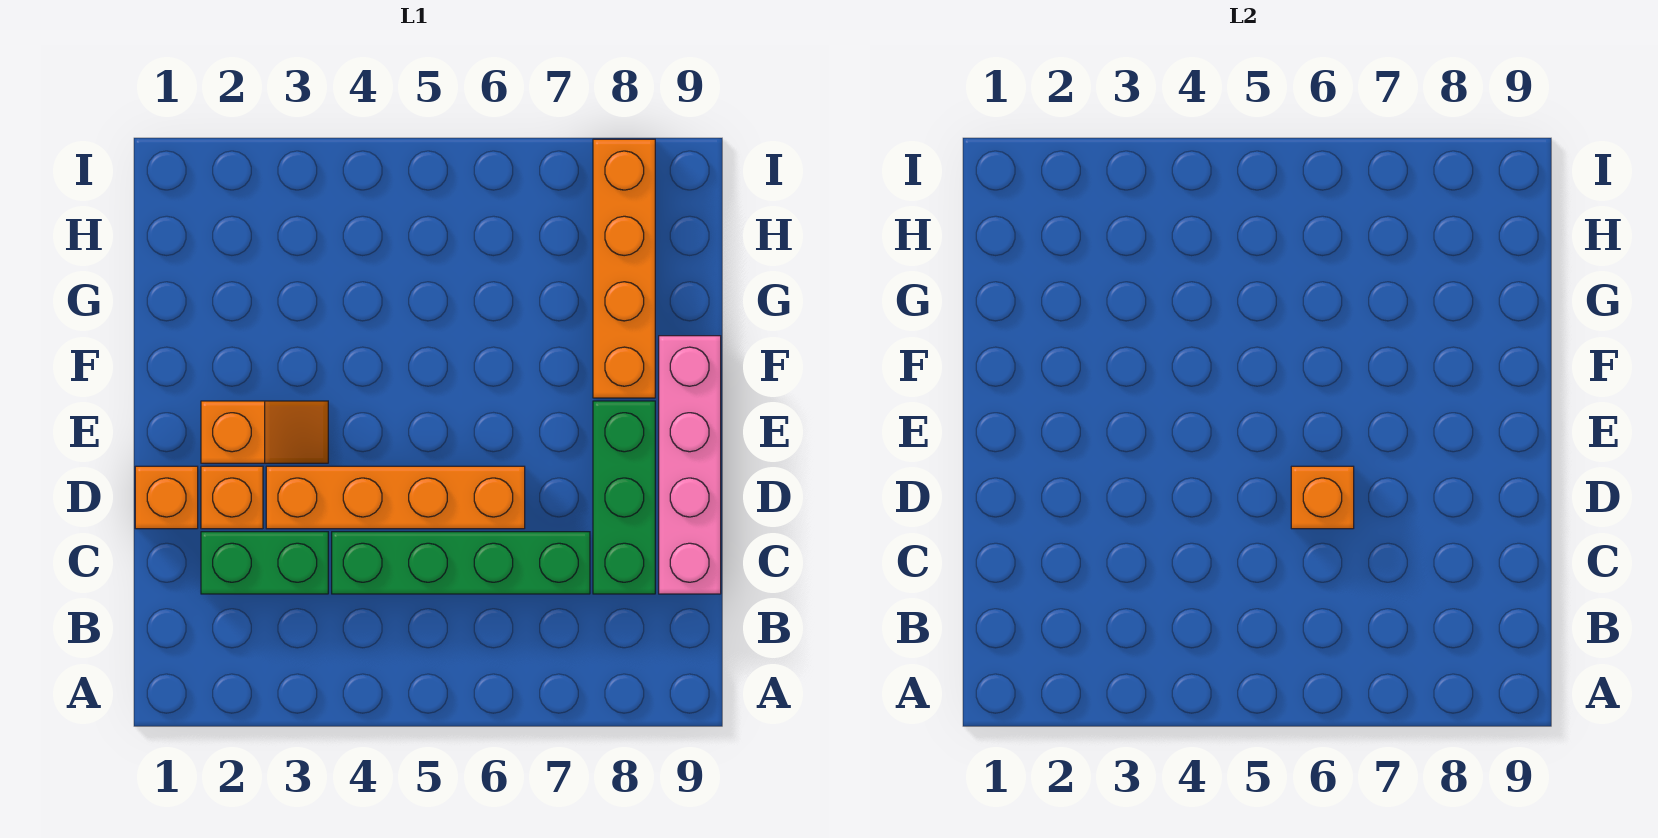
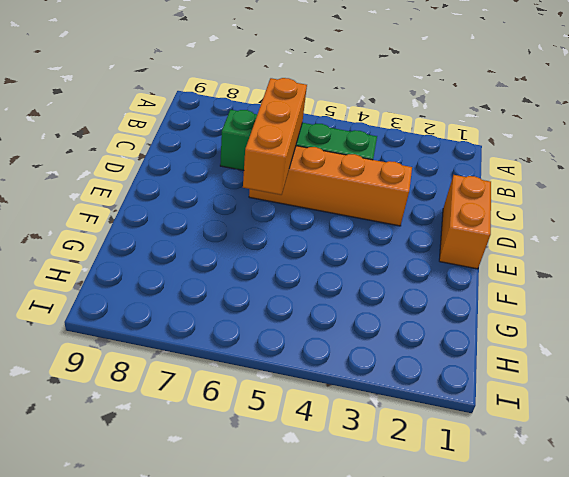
orange 1x3 brick [243,78,307,195] -> orange 1x1 brick [1291,466,1354,529]
orange 1x2 brick [439,175,491,269] -> orange 1x1 brick [135,466,198,529]
none -> green 1x2 brick [201,532,328,594]
none -> green 1x3 brick [593,401,655,594]

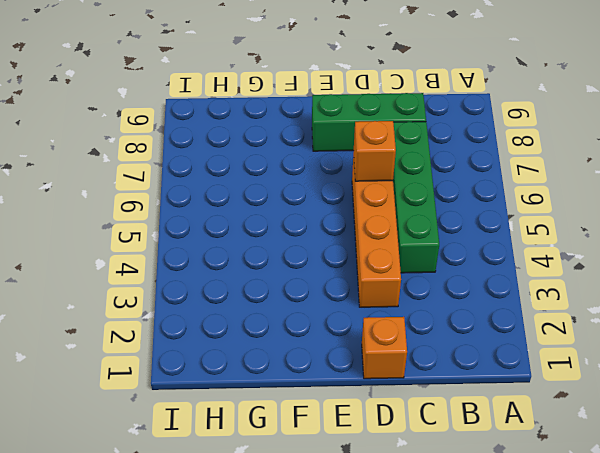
none -> green 1x2 brick [201,532,328,594]
none -> pink 1x4 brick [659,336,721,594]

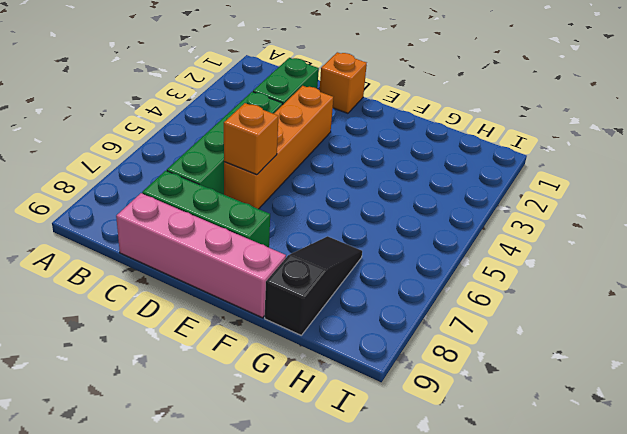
black 1x3 slope [265,236,362,335] -> orange 1x4 brick [593,139,655,398]
none -> orange 1x1 brick [201,466,263,529]
none -> orange 1x2 slope [201,401,328,463]

